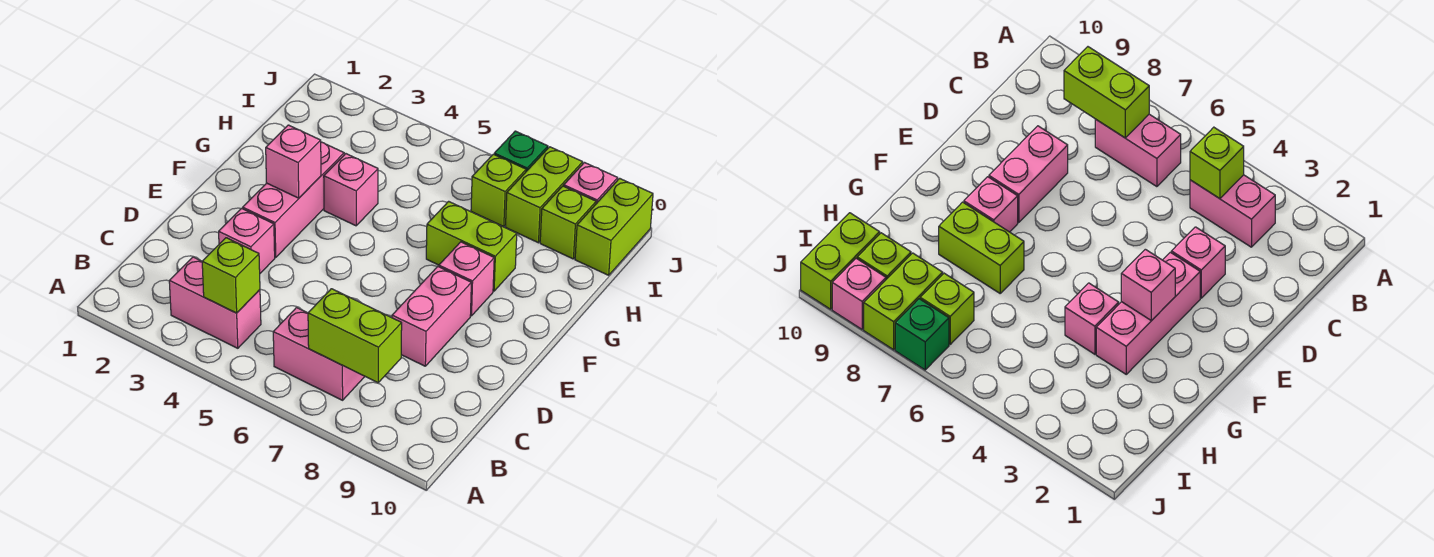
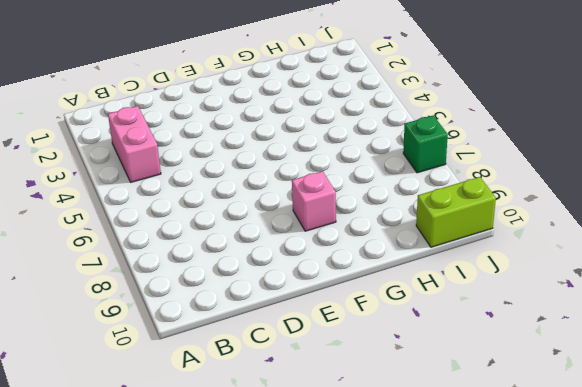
none -> pink 1x2 brick [273,308,365,400]
none -> pink 1x1 brick [219,208,275,273]
none -> pink 1x2 brick [392,267,471,366]

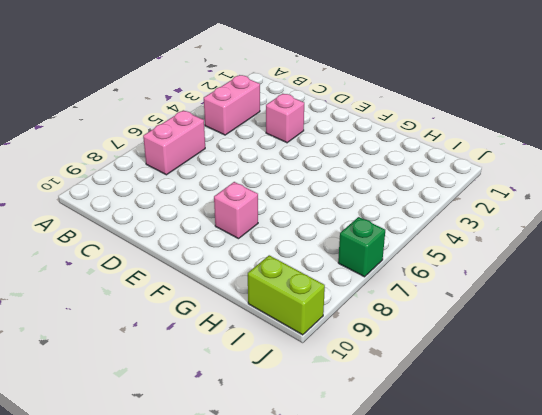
none -> pink 1x2 brick [392,267,471,366]
none -> pink 1x3 brick [243,142,344,257]
none -> pink 1x1 brick [324,154,378,226]

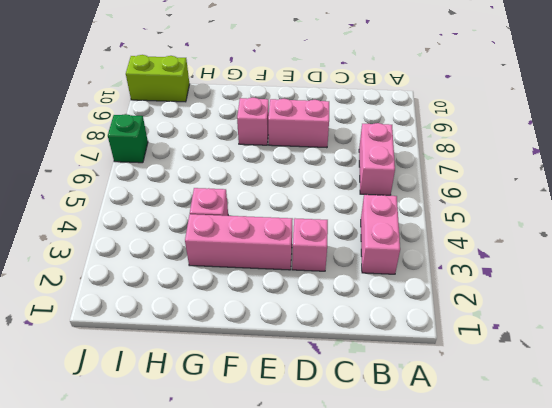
none -> lime 1x2 brick [426,201,517,291]
none -> lime 1x1 brick [471,154,526,227]
none -> lime 1x2 brick [505,147,583,243]

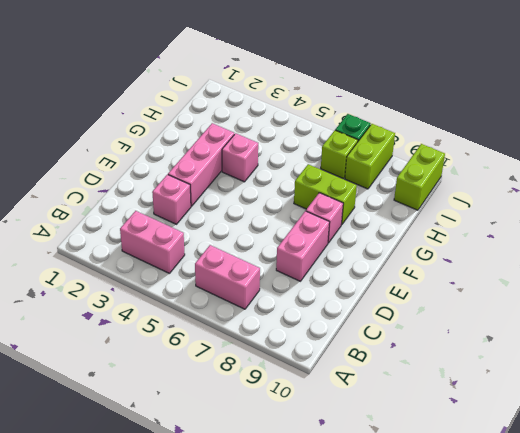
none -> lime 1x1 brick [540,186,596,259]
none -> pink 1x1 brick [564,163,618,204]
none -> lime 1x1 brick [202,238,260,313]

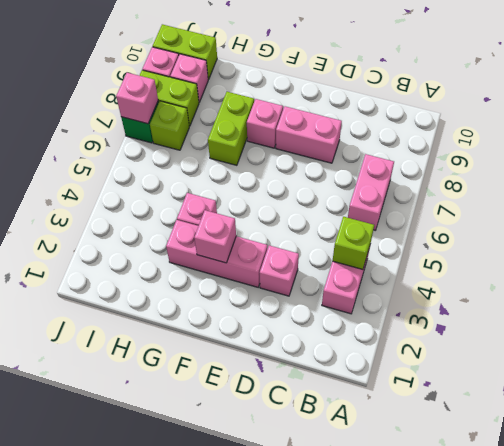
pink 1x1 brick [170,54,208,102] -> lime 1x1 brick [540,186,596,259]
pink 1x1 brick [116,73,158,124] -> none
none -> lime 1x2 brick [308,289,402,383]

